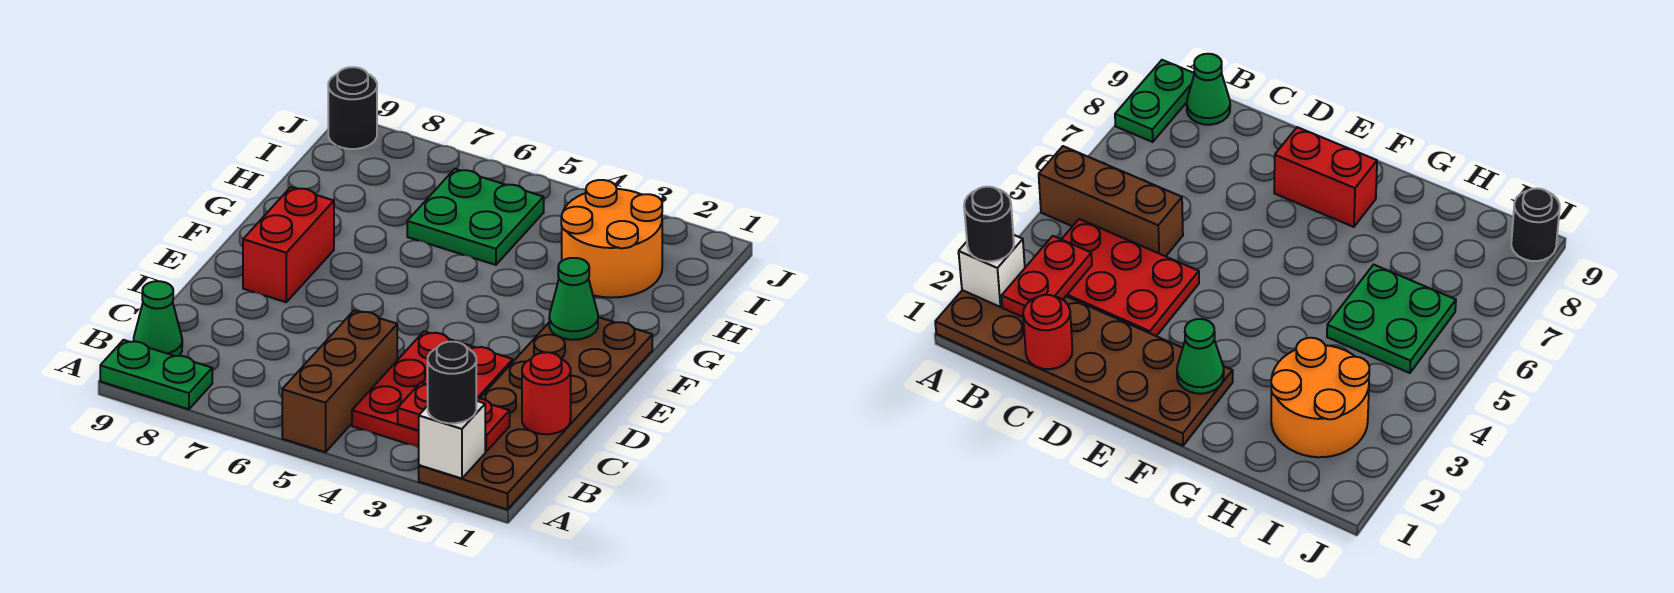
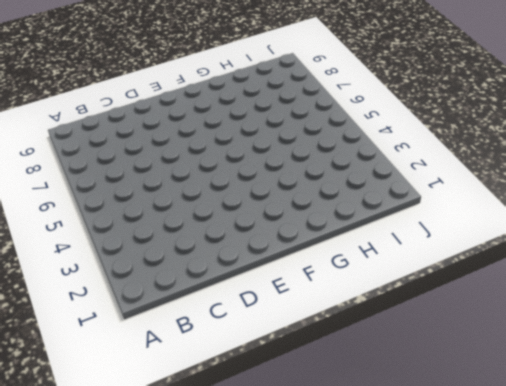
none -> brown 2x6 plate [419,317,652,510]
none -> brown 1x3 brick [282,310,397,452]
none -> green 1x2 plate [100,340,212,409]

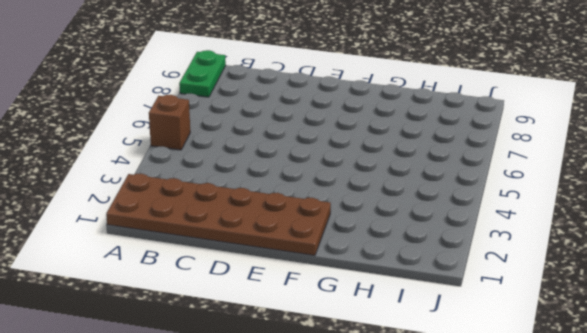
brown 1x1 brick [149,95,190,150] -> brown 1x3 brick [282,310,397,452]
none -> red 2x3 plate [352,331,513,447]
none -> green 1x1 cone [134,281,182,356]
none -> red 1x2 brick [243,187,334,302]

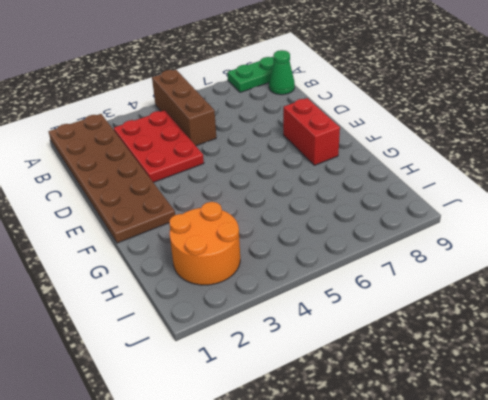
none -> green 2x2 plate [407,169,544,265]
none -> black 1x1 round brick [328,67,377,149]
none -> white 1x1 brick [418,401,485,478]

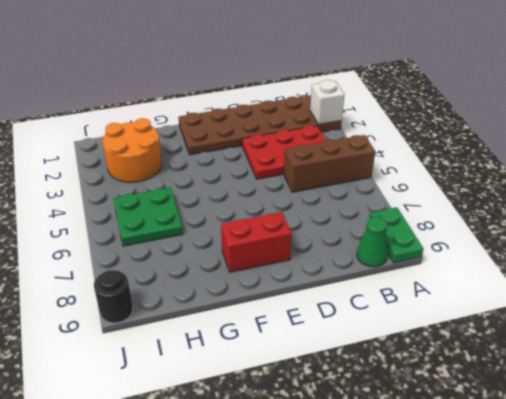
none -> red 1x2 plate [398,382,510,452]
none -> red 1x1 round brick [522,352,571,434]
none -> green 1x1 cone [549,258,598,340]

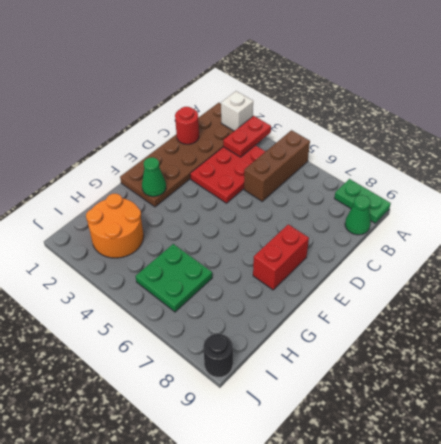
red 1x2 plate [223,116,271,157] -> red 1x2 plate turned to [398,382,510,452]
none -> black 1x1 round brick [428,342,476,423]

